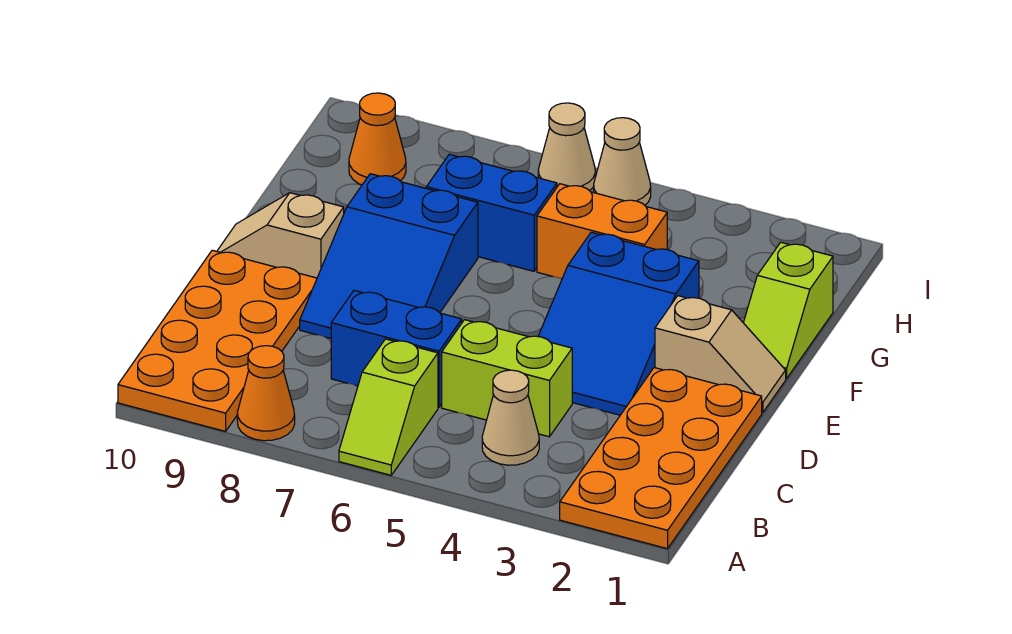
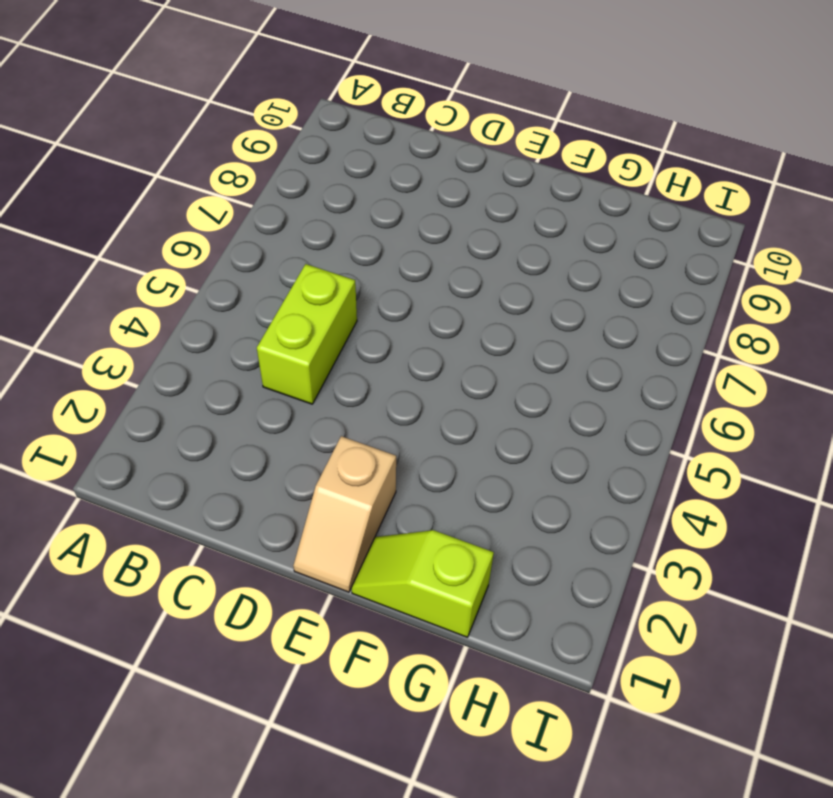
none -> orange 2x4 plate [560,368,762,549]
none -> lime 1x2 slope [339,339,438,475]
none -> orange 1x1 cone [237,346,295,441]

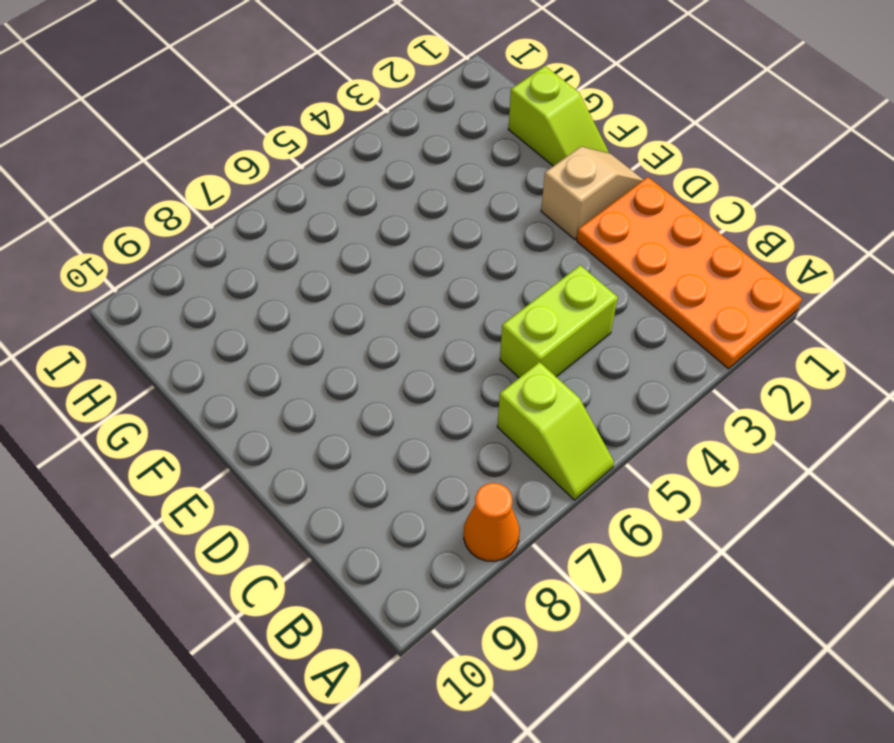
none -> orange 2x4 plate [118,250,317,431]
none -> tan 1x1 cone [482,370,539,465]
none -> blue 1x2 brick [331,290,462,407]

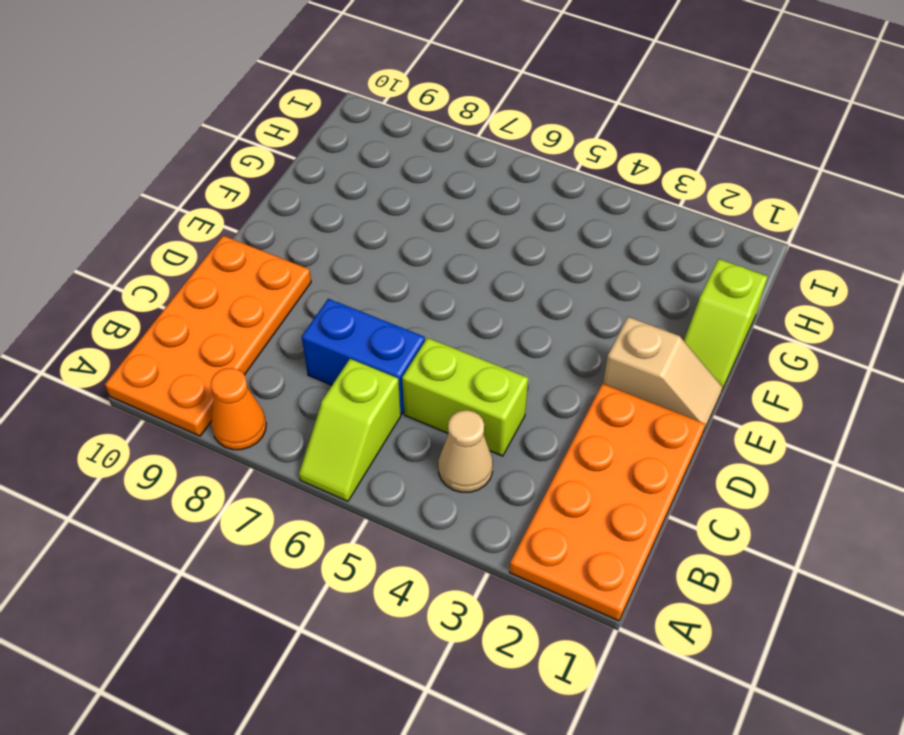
none -> blue 2x3 slope [538,232,699,415]
none -> blue 2x3 slope [300,174,478,338]
none -> tan 1x2 slope [217,193,344,278]

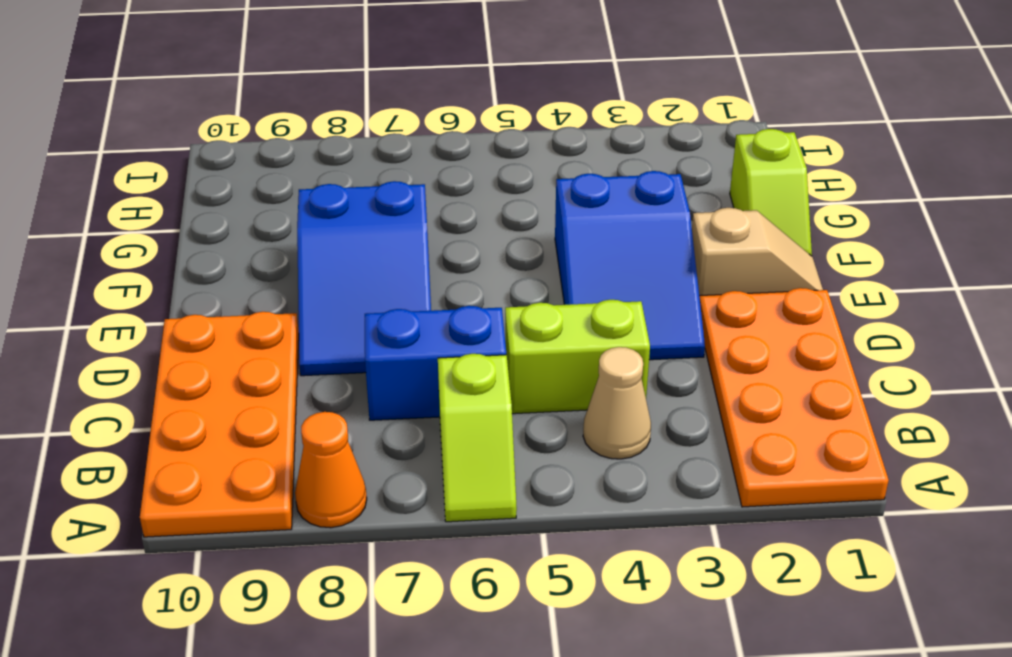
none -> tan 1x2 slope [217,193,344,278]
none -> orange 1x2 brick [537,184,667,279]
none -> blue 1x2 brick [426,154,557,271]

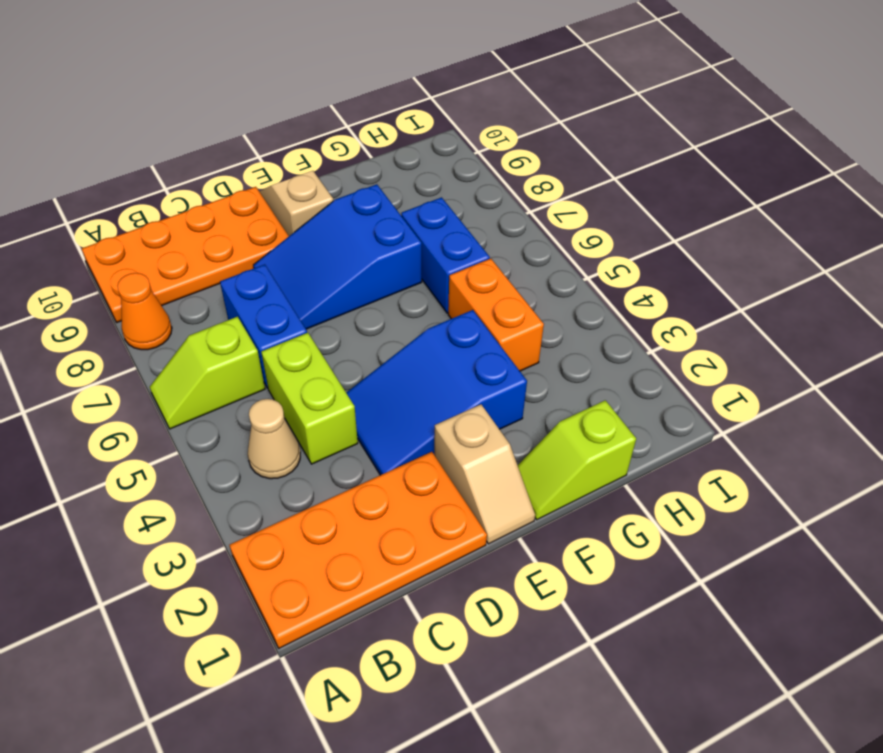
none -> orange 1x1 cone [349,93,406,185]
none -> tan 1x1 cone [594,118,651,205]
none -> tan 1x1 cone [538,103,595,191]

